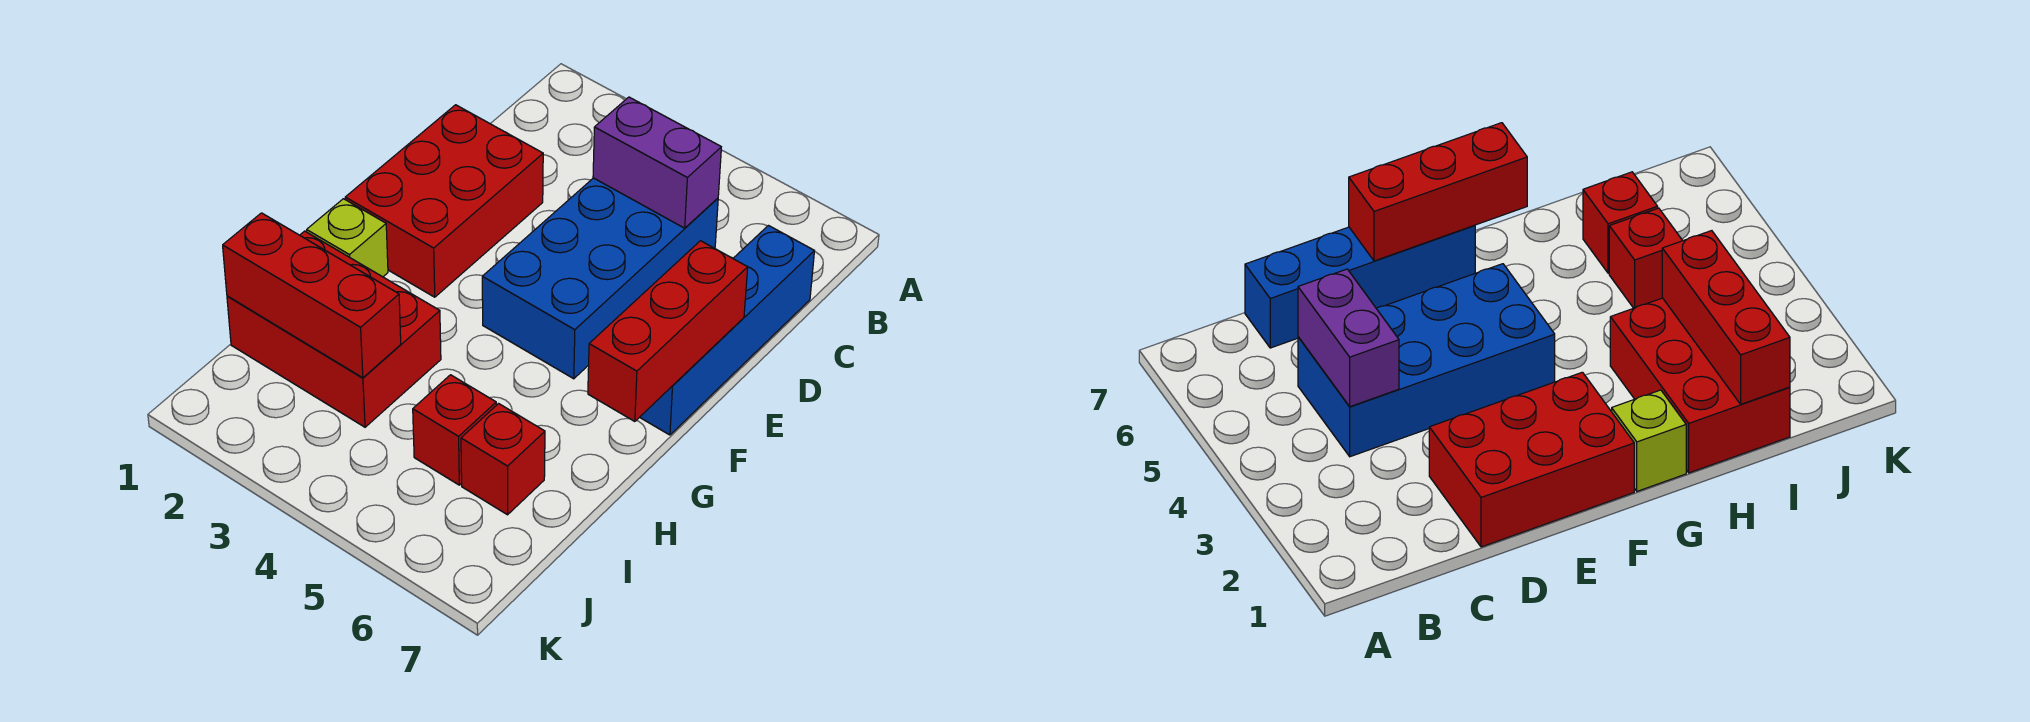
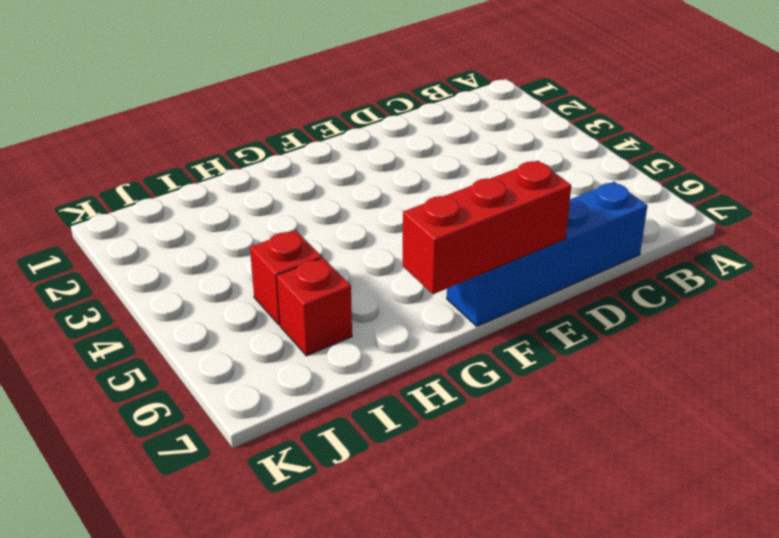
none -> blue 2x4 brick [482,178,718,379]
none -> red 2x3 brick [345,105,543,297]

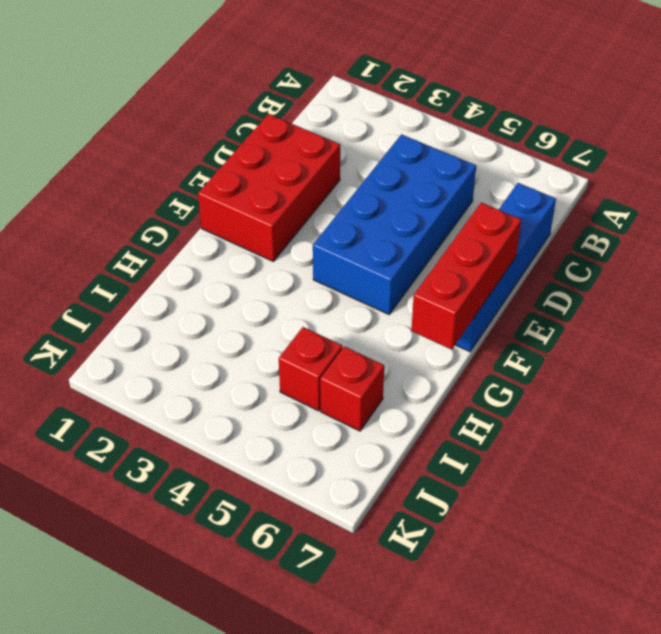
none -> lime 1x1 brick [307,199,388,277]
none -> red 2x3 brick [227,231,441,427]

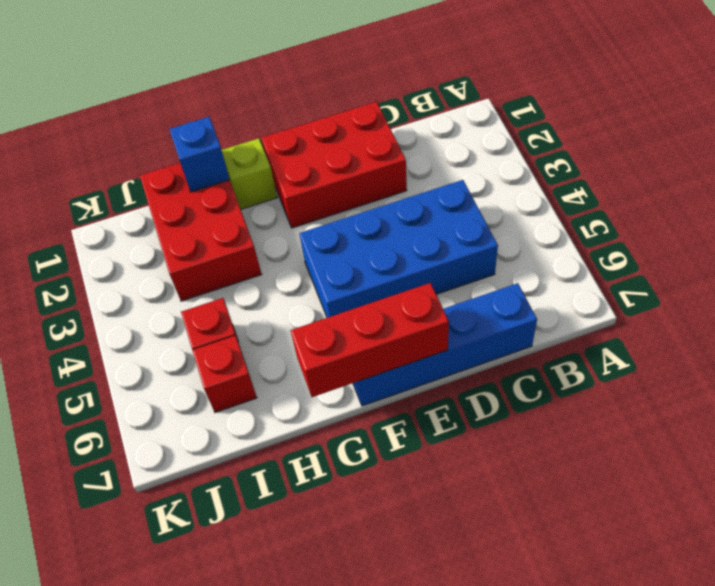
blue 1x1 brick [169,117,230,192] -> none
none -> purple 1x2 brick [593,97,721,228]
none -> red 1x3 brick [223,213,401,378]

